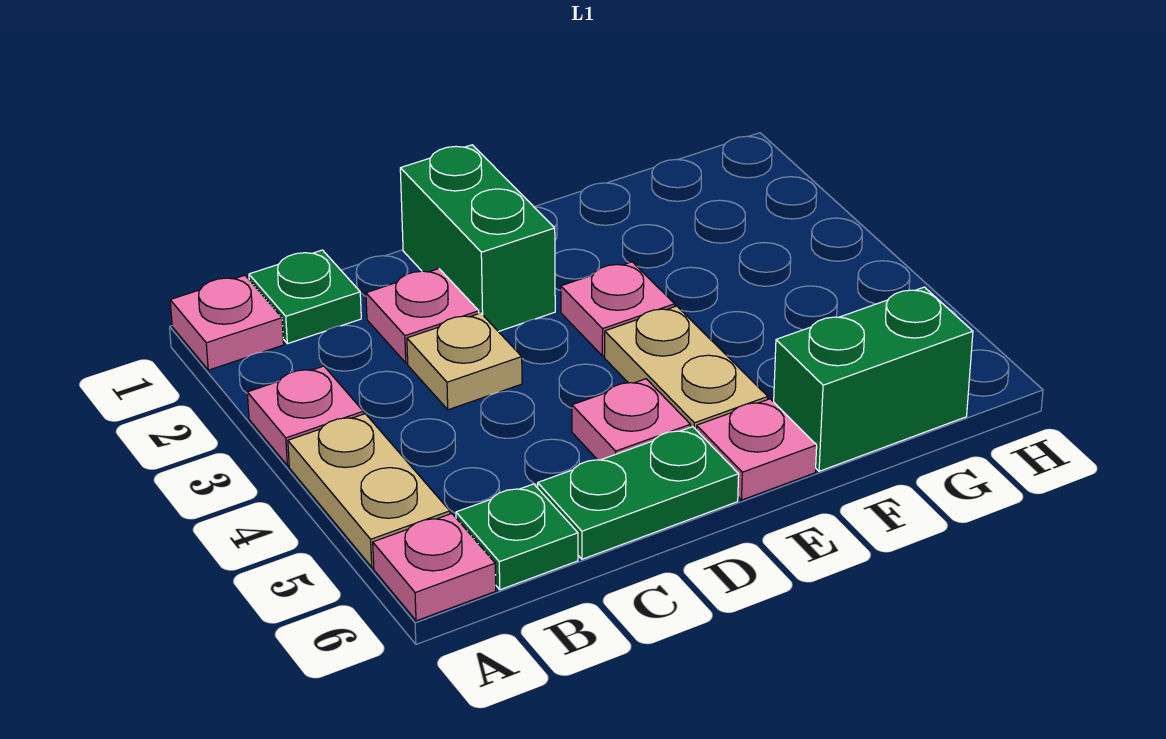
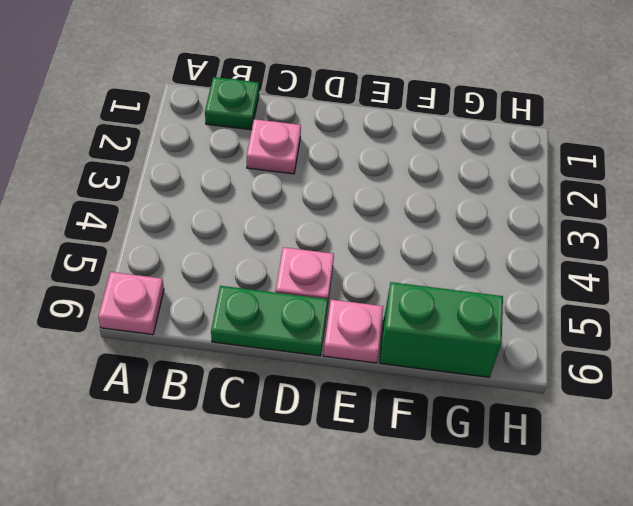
none -> pink 1x1 plate [170,275,284,370]
none -> pink 1x1 plate [247,366,363,466]
none -> tan 1x2 plate [288,414,450,567]

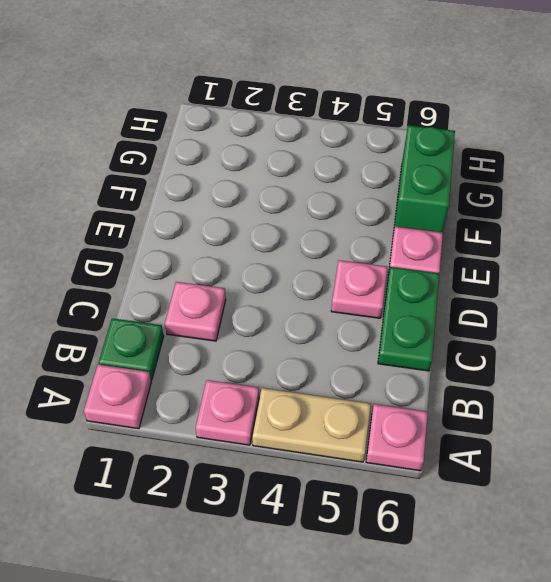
none -> green 1x1 plate [456,484,578,590]
none -> tan 1x1 plate [407,313,522,410]
none -> green 1x2 brick [400,145,555,332]

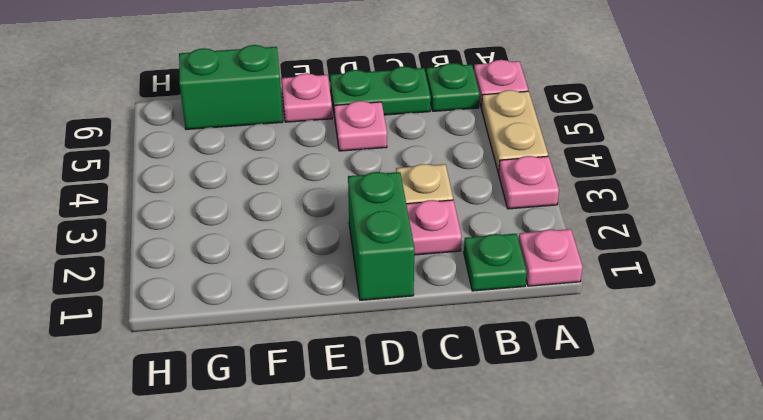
none -> pink 1x1 plate [561,262,675,356]
none -> tan 1x2 plate [605,306,768,429]

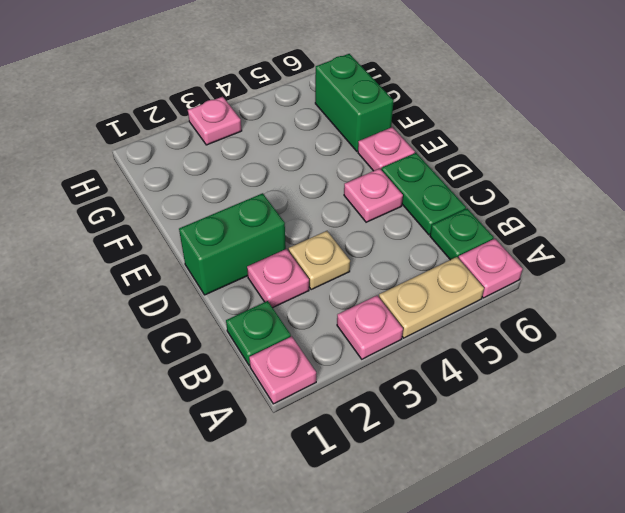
pink 1x1 plate [188,97,242,145] -> pink 1x1 plate moved to [561,262,675,356]
none -> tan 1x2 plate [605,306,768,429]

